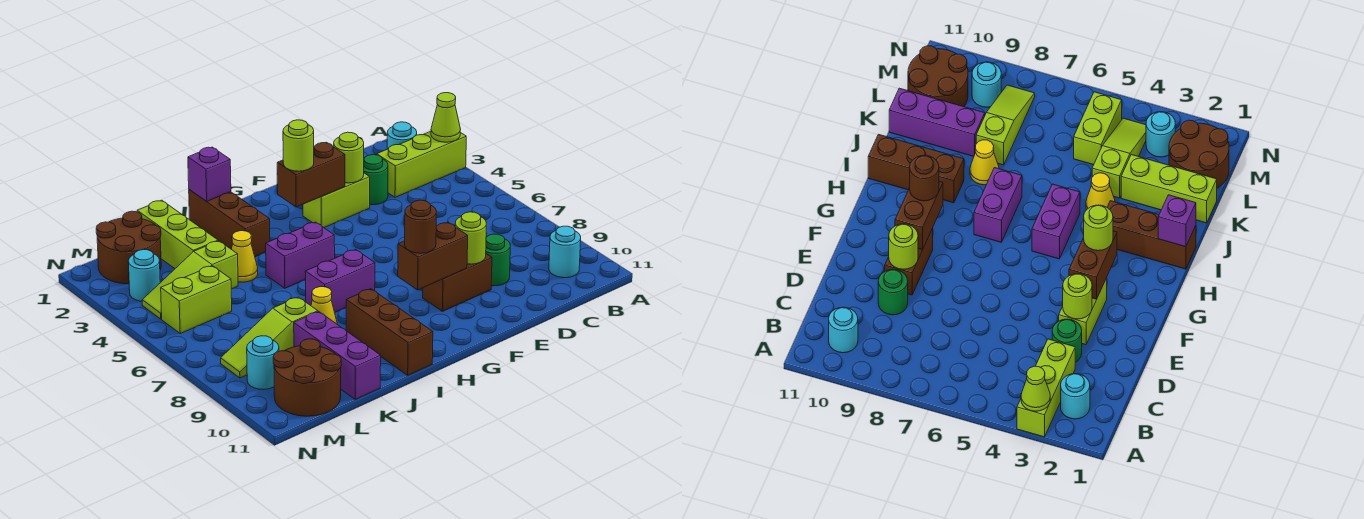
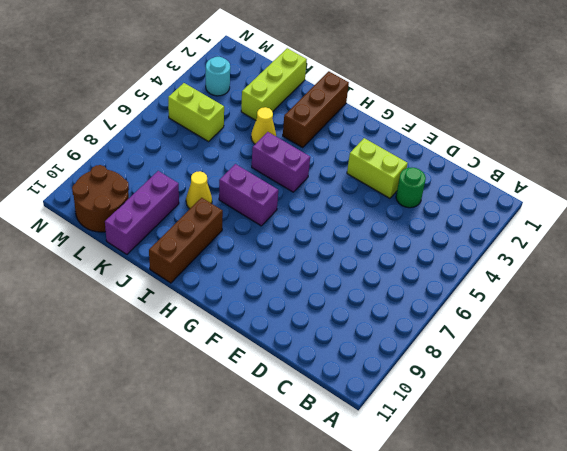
none -> lime 1x3 brick [377,131,466,197]
none -> cyan 1x1 round brick [387,122,417,149]
none -> cyan 1x1 round brick [549,226,581,278]
none -> green 1x1 round brick [486,234,510,286]

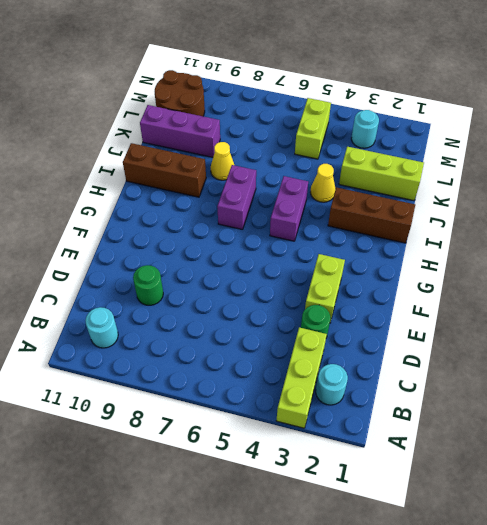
none -> brown 1x2 brick [423,254,492,311]
none -> lime 1x3 slope [142,241,238,319]
none -> lime 1x3 slope [221,297,318,378]
none -> brown 2x2 round brick [96,211,161,284]

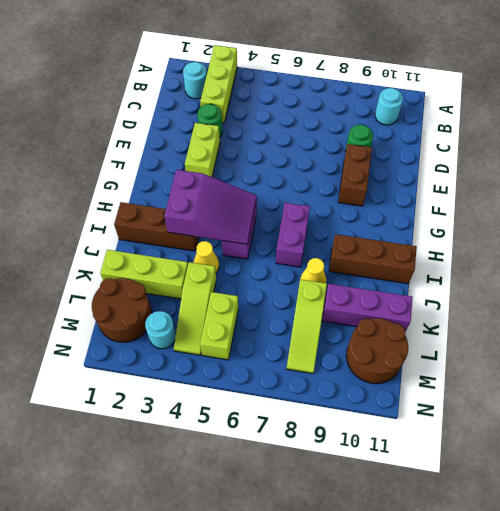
purple 2x3 slope [164,170,257,244] -> none
none -> cyan 1x1 round brick [247,336,279,390]
none -> lime 1x1 cone [431,93,460,142]
none -> lime 1x1 round brick [334,132,364,183]
none -> lime 1x1 round brick [455,212,486,264]

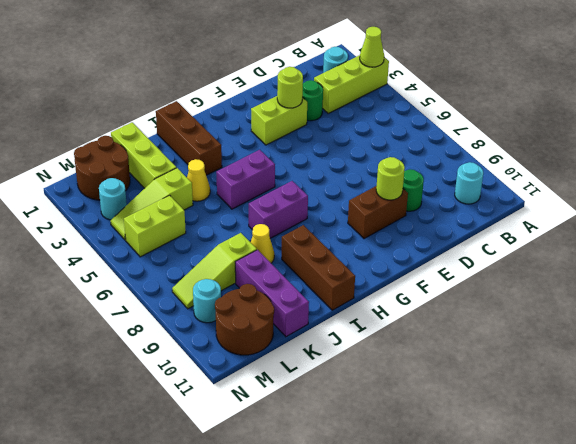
none -> brown 1x2 brick [277,142,345,207]
none -> brown 1x2 brick [398,222,468,290]
none -> purple 1x1 brick [188,147,231,201]
none -> lime 1x1 round brick [283,120,314,171]

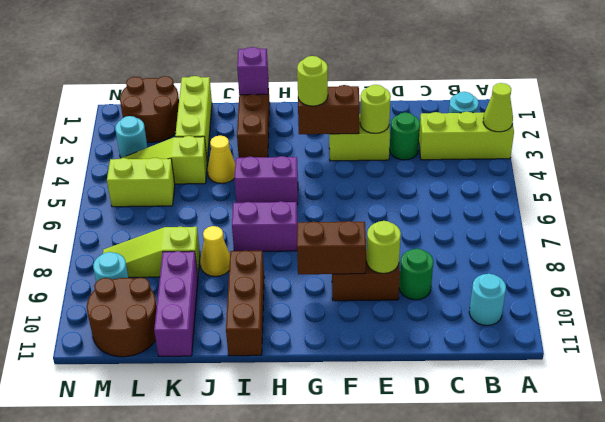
none -> brown 1x1 round brick [405,200,437,253]

